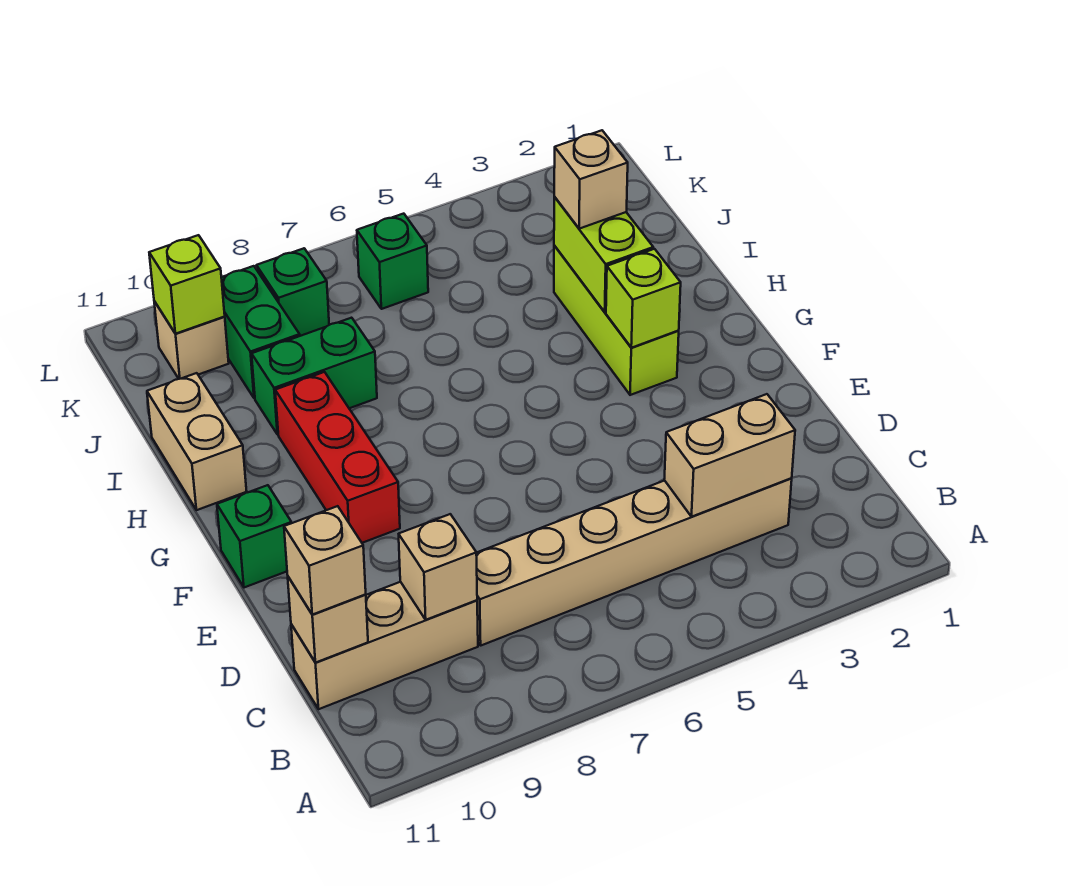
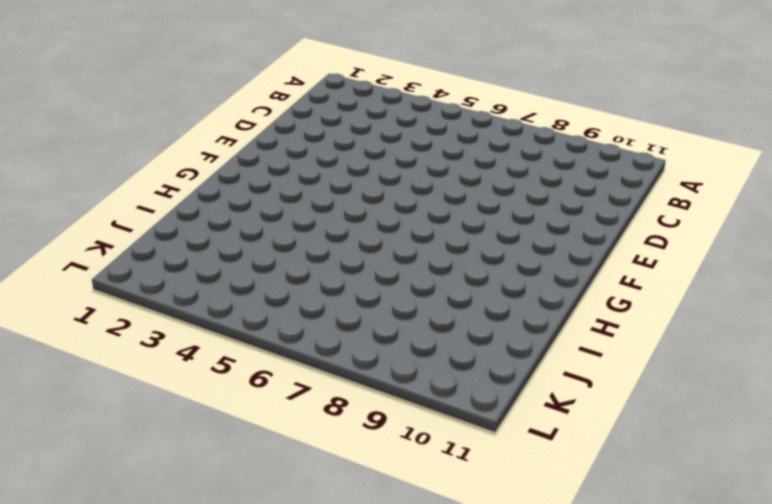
none -> tan 1x6 brick [476,478,792,645]
none -> tan 1x3 brick [291,582,478,709]
none -> red 1x3 brick [275,372,400,543]

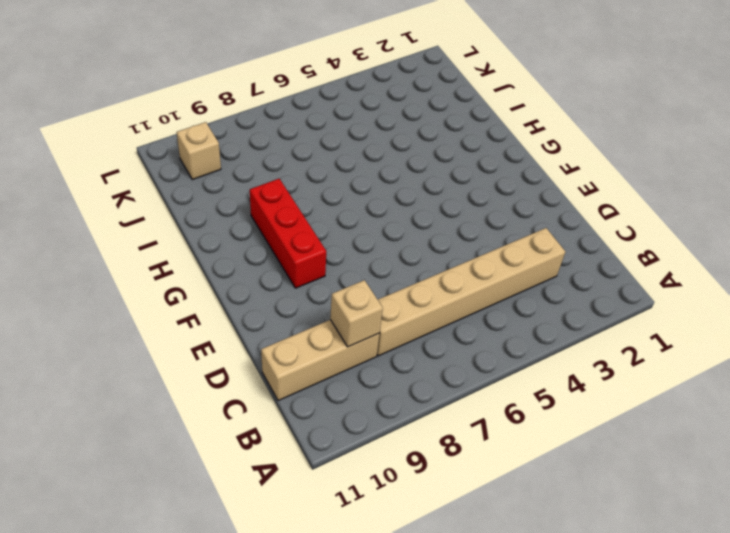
none -> green 1x1 brick [217,485,292,588]
none -> lime 1x3 brick [554,246,679,395]
none -> tan 1x2 brick [147,373,247,510]

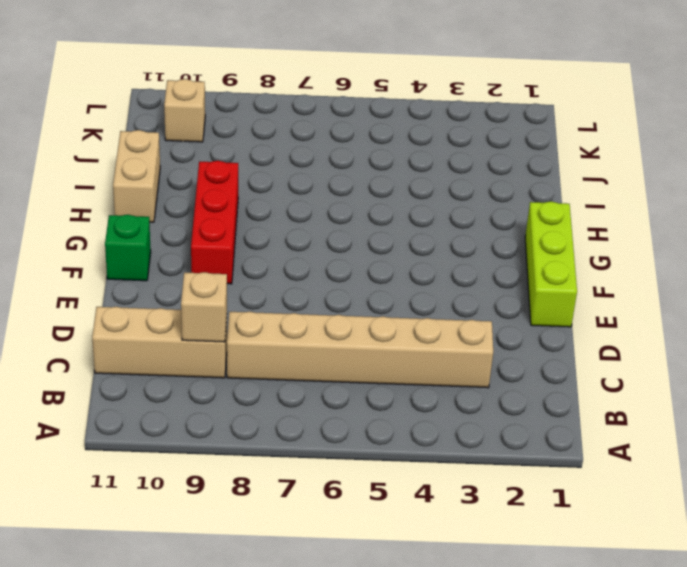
lime 1x3 brick [525,201,577,327] -> lime 1x3 brick moved to [554,246,679,395]
none -> green 1x2 brick [252,318,377,435]
none -> green 1x2 brick [221,266,300,398]
none -> green 1x1 brick [357,214,428,309]

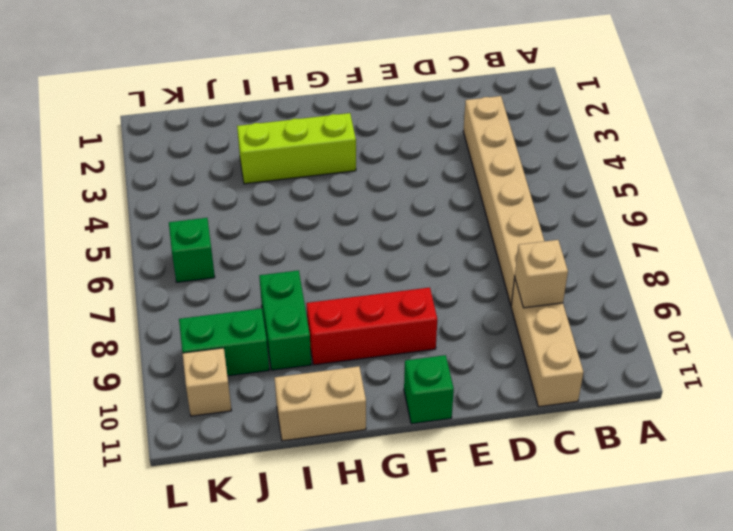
none -> green 1x1 brick [256,248,329,336]
none -> tan 1x2 brick [664,394,795,517]
none -> tan 1x1 brick [288,577,368,663]

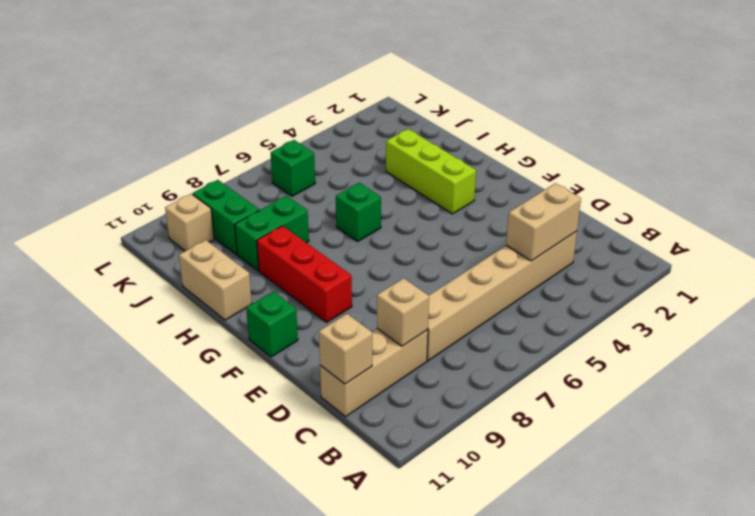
green 1x1 brick [336,183,381,241] -> green 1x1 brick moved to [256,248,329,336]
none -> lime 1x1 brick [606,249,681,348]
none -> lime 1x2 brick [554,197,653,312]
none -> lime 1x1 brick [149,235,225,334]

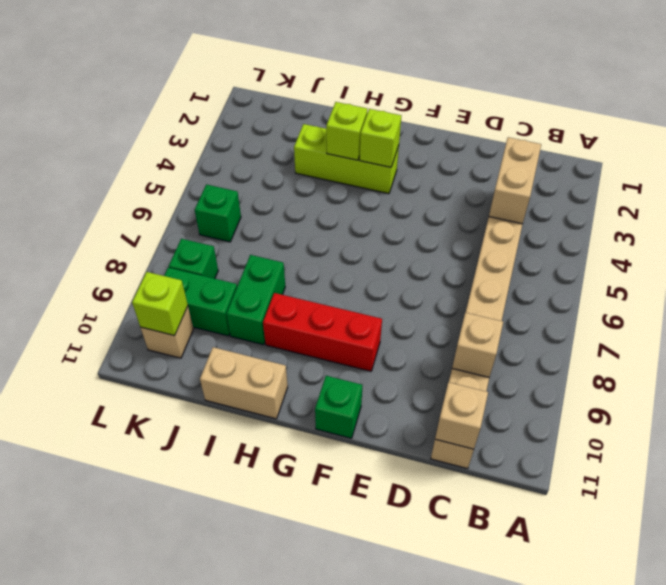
lime 1x1 brick [326,102,367,160] -> lime 1x2 brick [554,197,653,312]
none -> tan 1x1 brick [284,506,366,615]
none -> tan 1x1 brick [554,130,628,229]

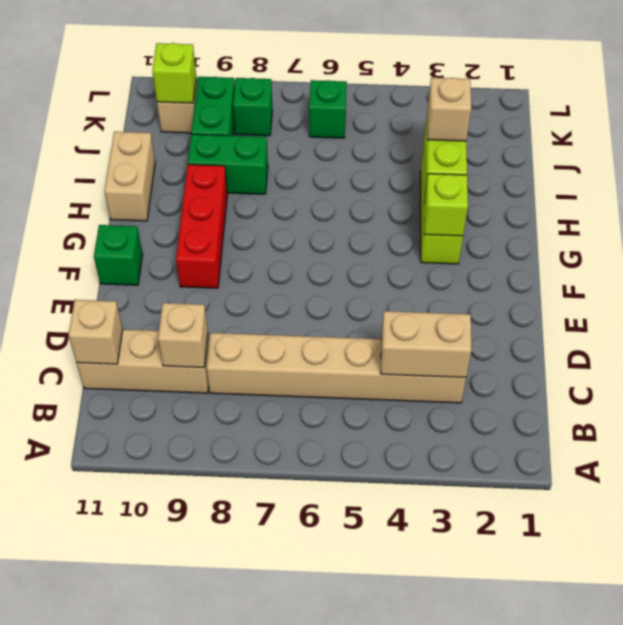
none -> tan 1x1 brick [284,506,366,615]

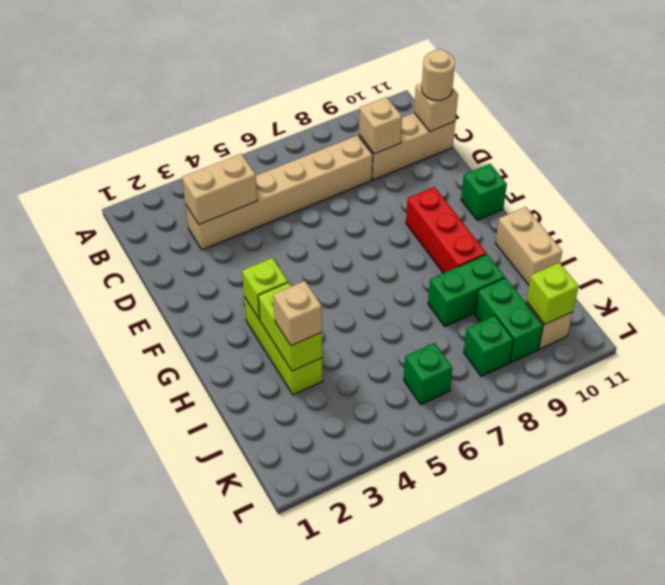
tan 1x1 round brick [422,49,455,100] -> tan 1x1 brick [284,506,366,615]

